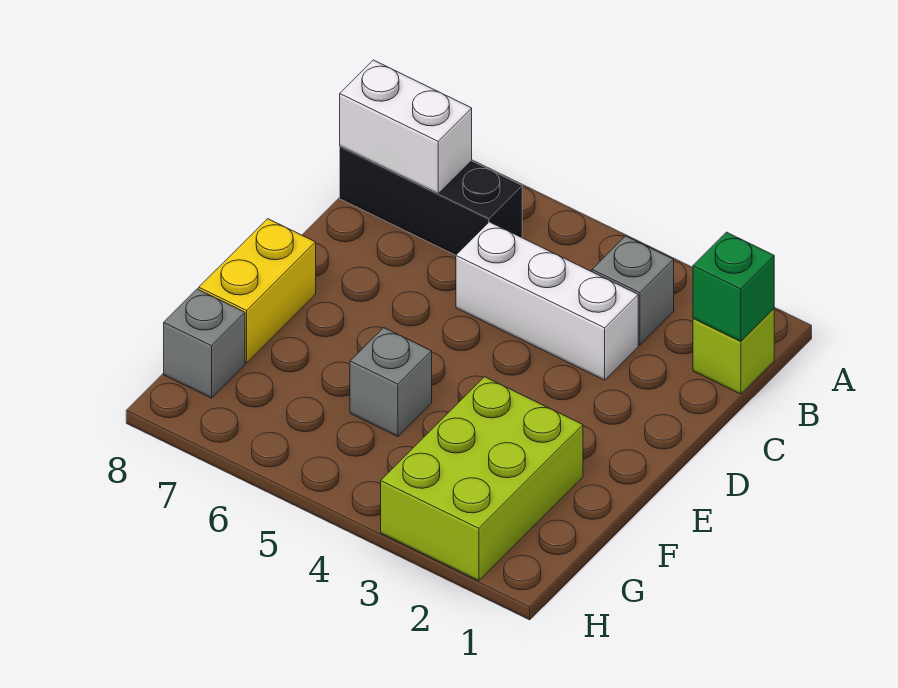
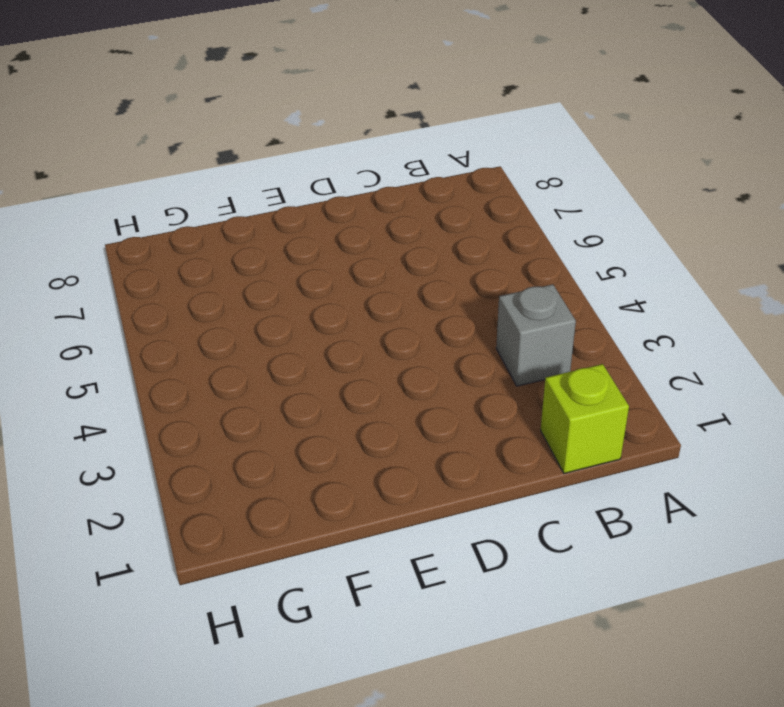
none -> black 1x3 brick [340,146,522,255]
none -> white 1x3 brick [456,222,638,380]

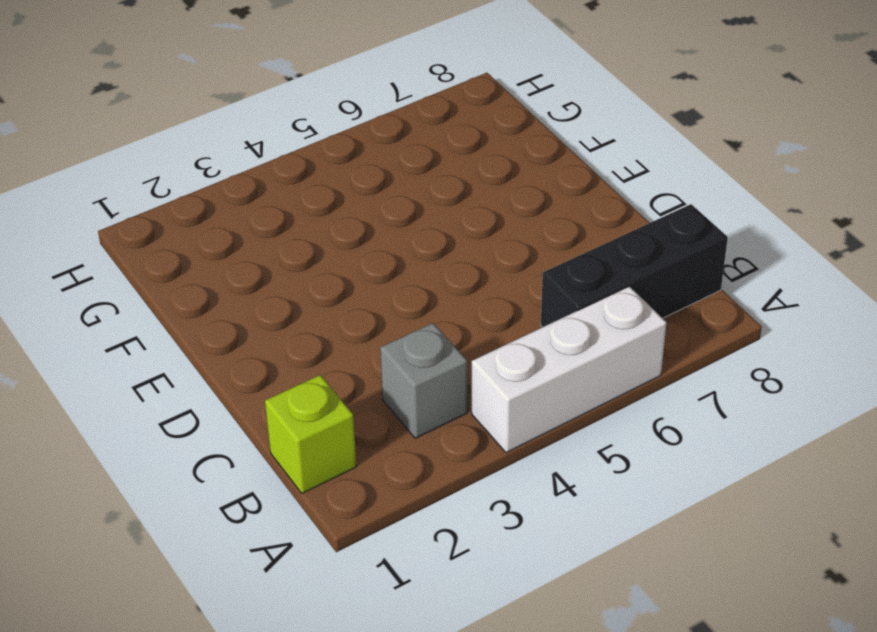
white 1x3 brick [472,286,667,453] -> white 1x3 brick moved to [456,222,638,380]
none -> yellow 1x2 brick [199,219,316,363]
none -> lime 2x3 brick [381,377,583,581]

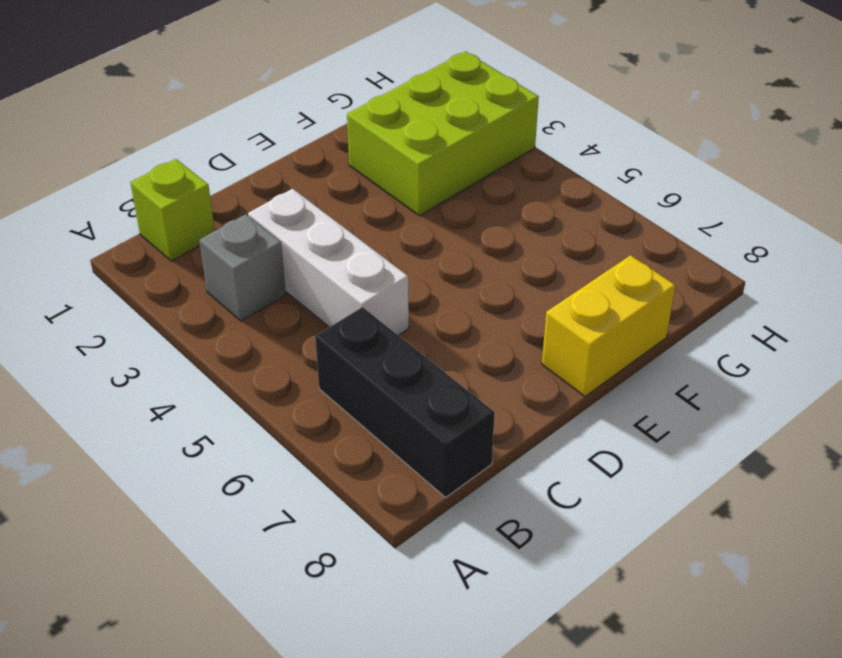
none -> grey 1x1 brick [350,328,432,436]
none -> grey 1x1 brick [164,289,245,398]

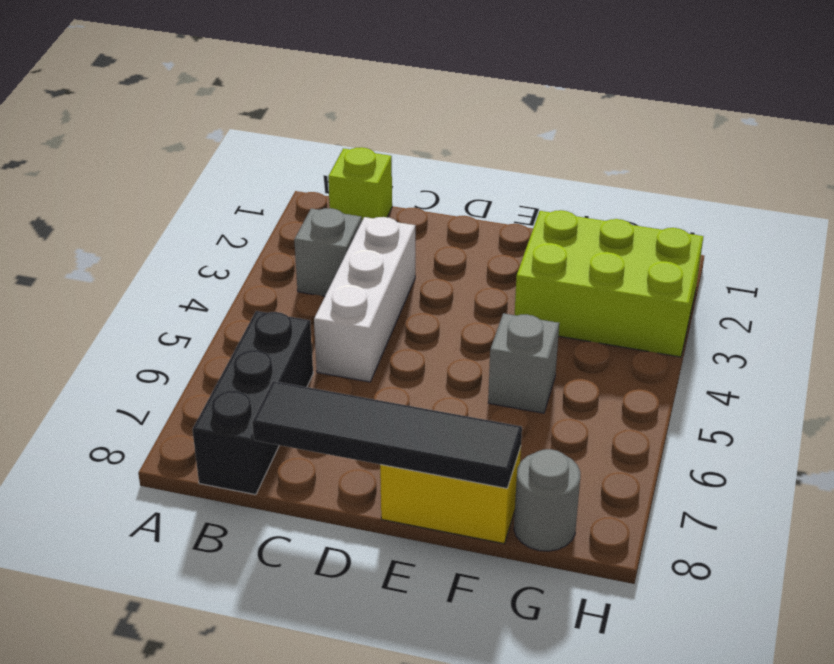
black 1x4 tile [252,381,522,488] -> none
grey 1x1 round brick [514,449,580,551] -> grey 1x1 brick [164,289,245,398]
none -> green 1x1 brick [693,232,774,341]
none -> white 1x2 brick [340,60,472,194]

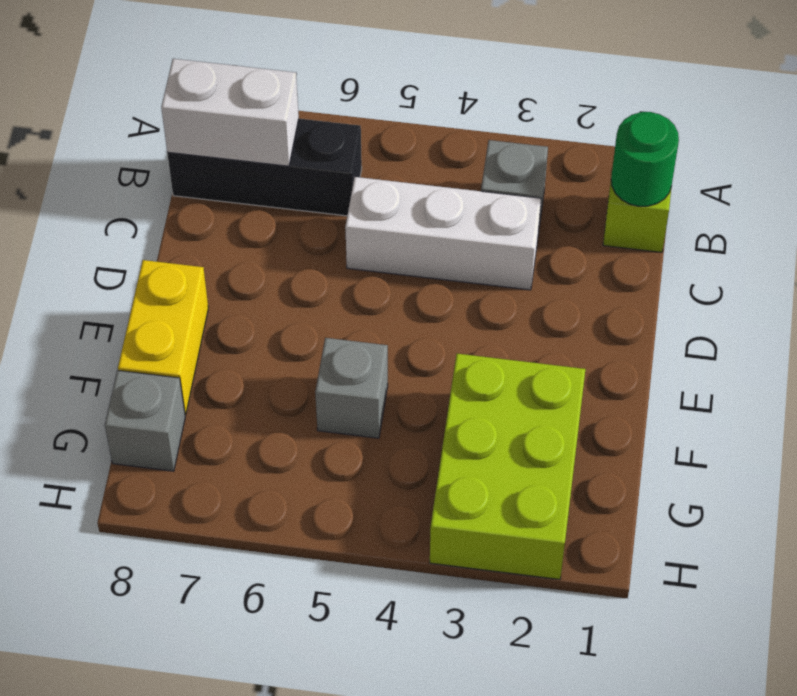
green 1x1 round brick [611,112,679,206] -> green 1x1 brick [693,232,774,341]

